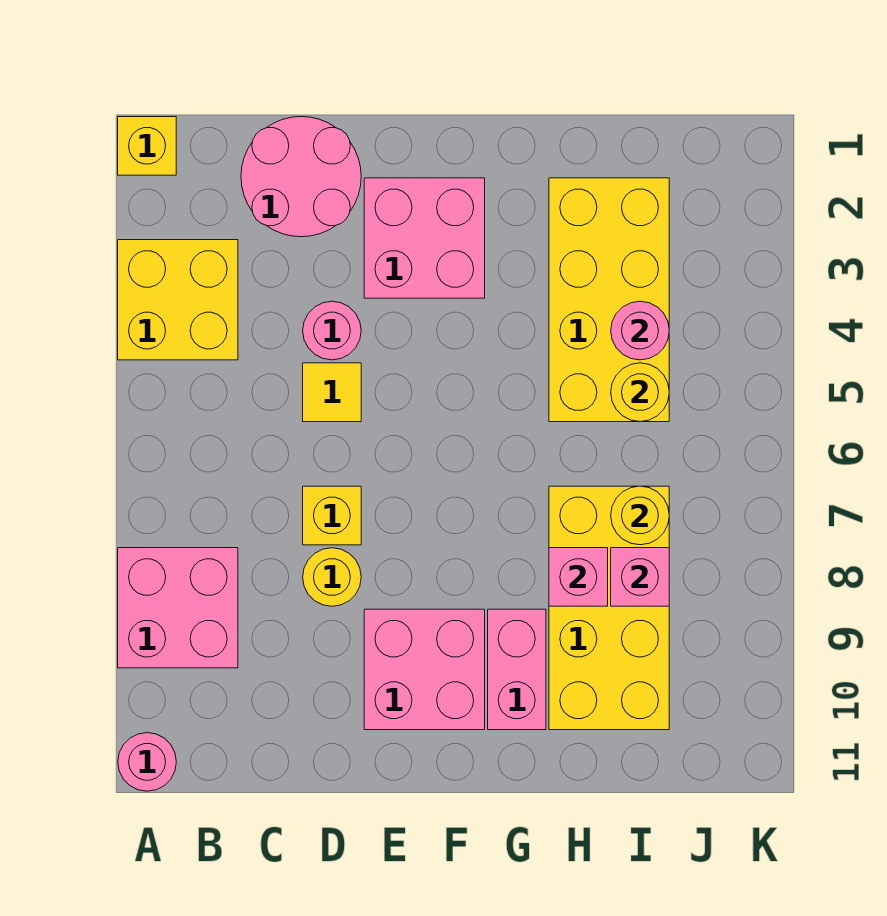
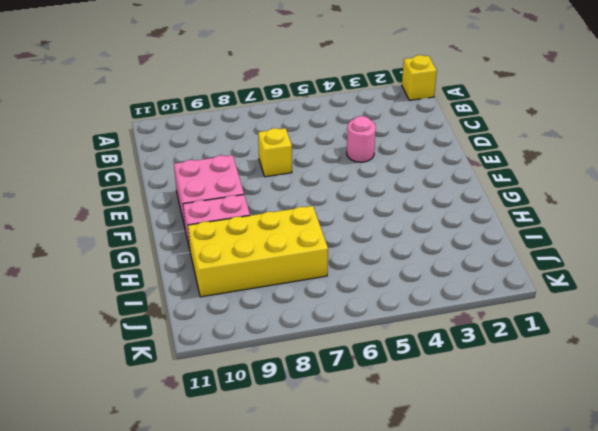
none -> yellow 2x2 brick [118,240,238,360]
none -> pink 2x2 brick [118,548,238,668]
none -> pink 1x1 round brick [118,733,176,791]

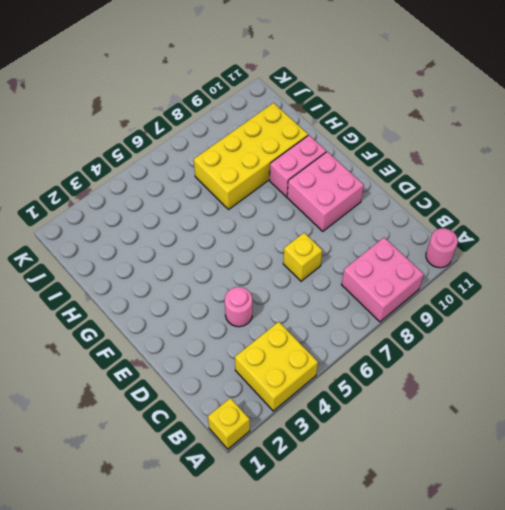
none -> pink 2x2 round brick [241,117,361,237]
none -> yellow 1x1 tile [303,363,361,422]
none -> yellow 1x1 round brick [303,548,361,606]

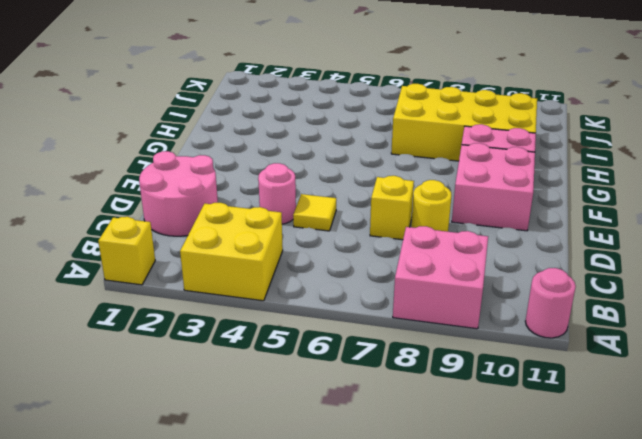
none -> pink 2x2 brick [364,178,485,298]
none -> yellow 2x4 brick [549,178,669,422]
none -> pink 1x1 brick [549,548,608,606]

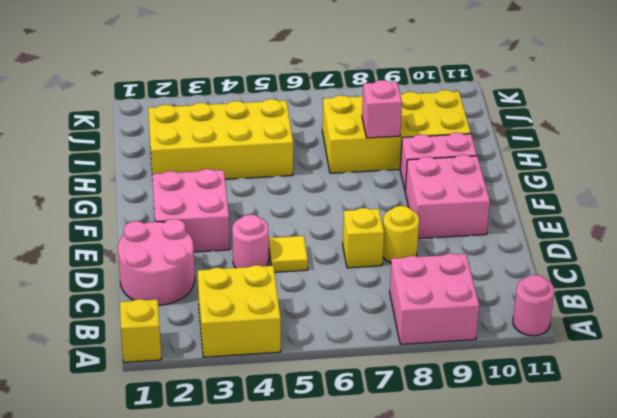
none -> pink 1x1 round brick [611,301,669,360]
none -> yellow 1x1 round brick [611,363,669,422]
none -> yellow 1x1 round brick [611,486,669,545]

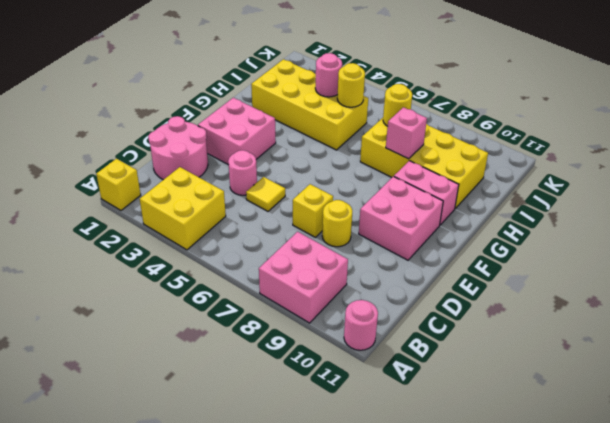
none -> pink 1x1 brick [611,548,669,606]

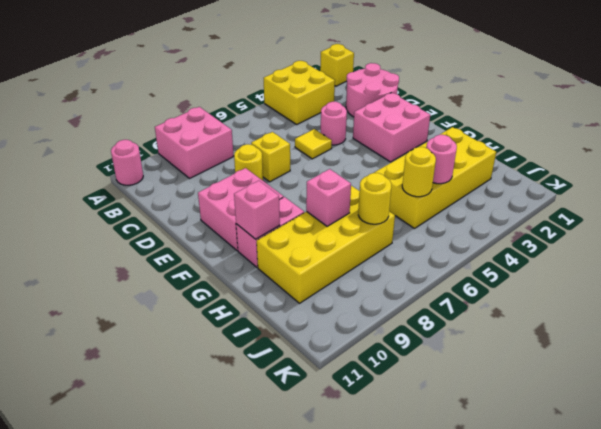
pink 1x1 brick [234,181,280,239] -> pink 1x1 brick moved to [611,548,669,606]

